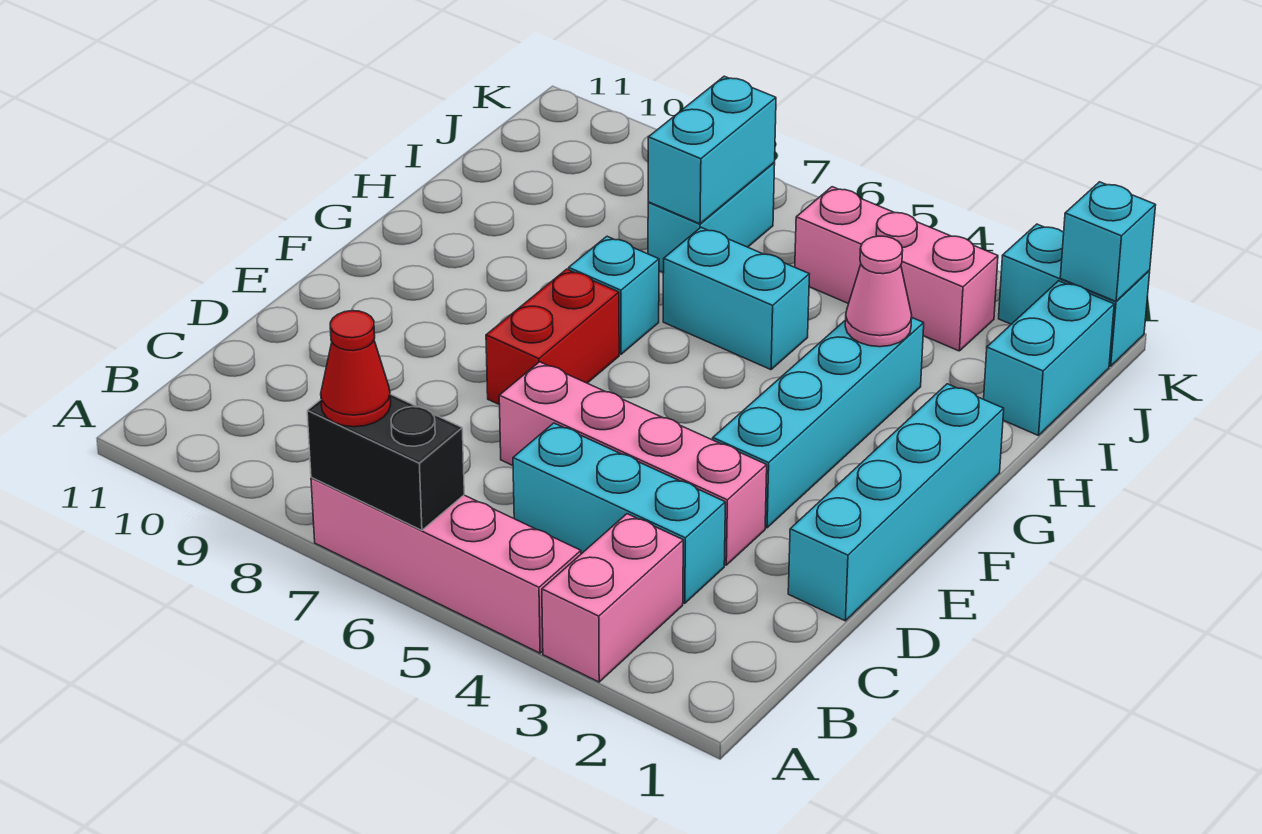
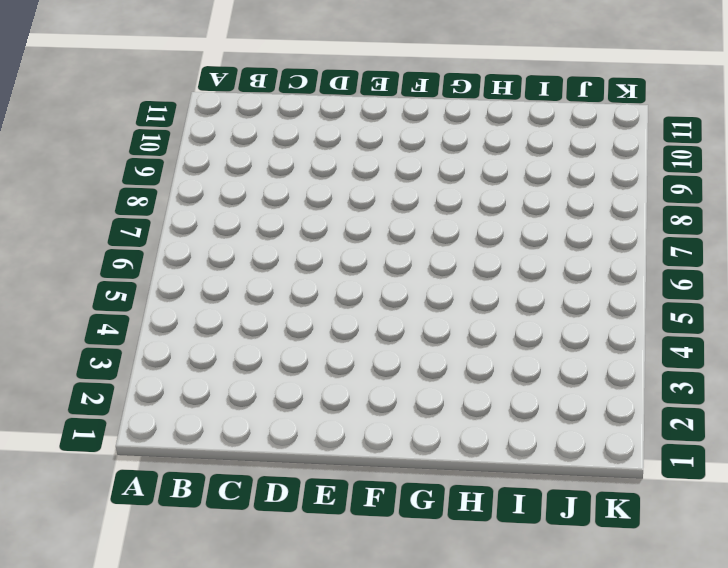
none -> pink 1x2 brick [542,514,683,682]
none -> pink 1x4 brick [311,478,581,653]
none -> cyan 1x3 brick [513,423,725,603]

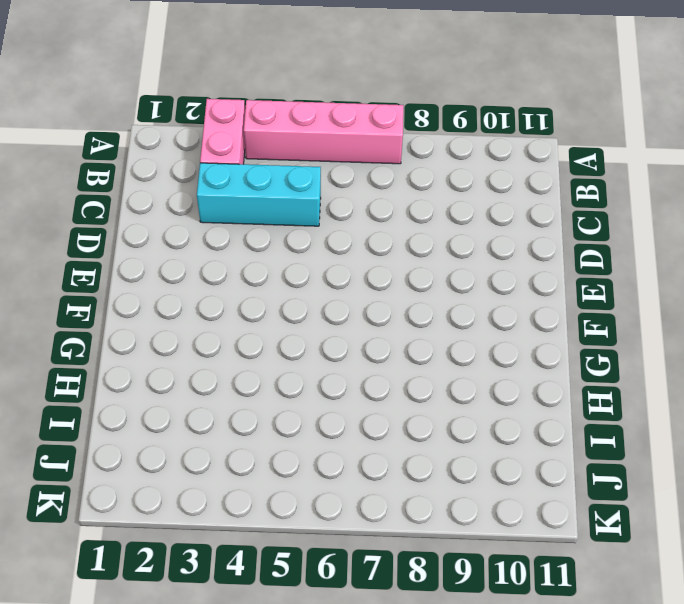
none -> cyan 1x4 brick [788,384,1004,621]
none -> pink 1x4 brick [499,362,767,565]
none -> cyan 1x4 brick [713,318,924,528]

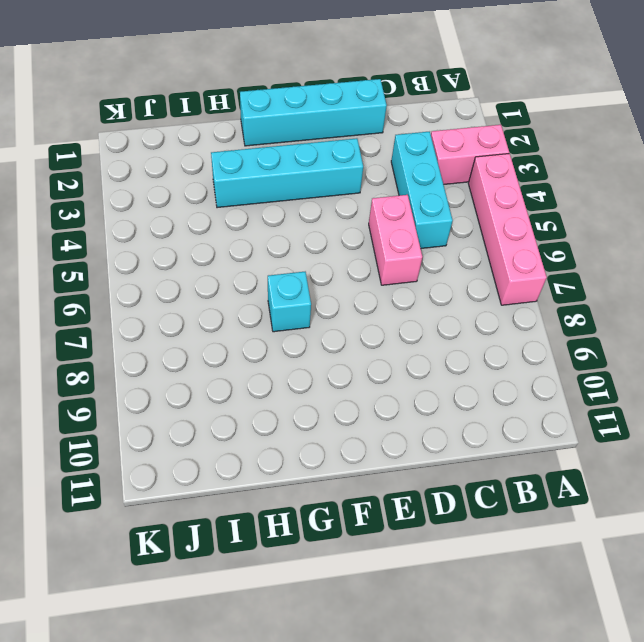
pink 1x2 brick [369,195,423,285] -> pink 1x4 brick [499,362,767,565]
none -> red 1x2 brick [486,269,619,405]
none -> cyan 1x2 brick [663,228,809,370]
none -> cyan 1x2 brick [984,281,1114,436]

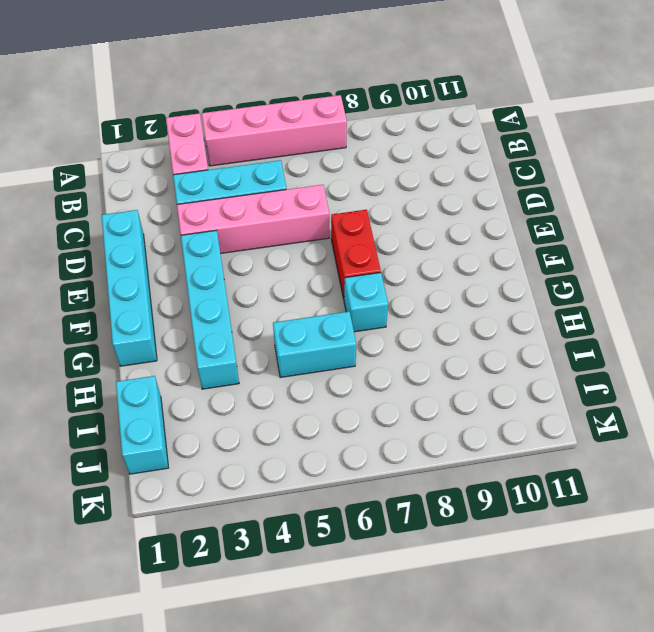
none -> cyan 1x2 brick [648,163,775,273]
none -> pink 1x3 brick [795,187,998,351]
none -> cyan 1x2 brick [999,224,1150,366]

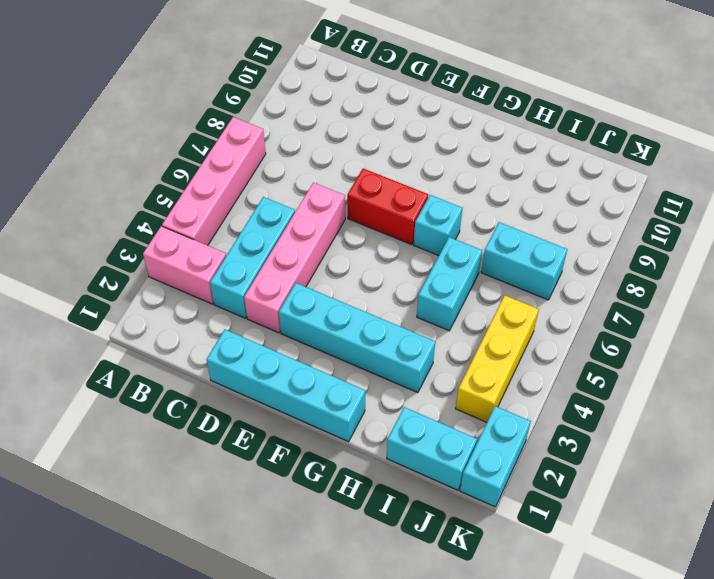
yellow 1x3 brick [456,296,539,422] -> pink 1x3 brick [795,187,998,351]
none -> black 1x2 brick [307,394,464,530]
none -> pink 1x1 cone [845,236,912,347]
none -> cyan 1x2 brick [648,76,776,224]

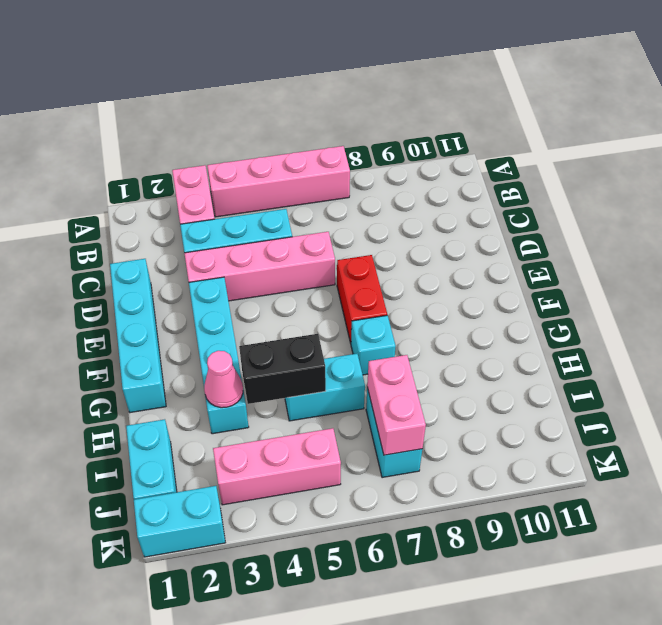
black 1x2 brick [239,334,326,404] -> black 1x2 brick moved to [307,394,464,530]
pink 1x2 brick [367,355,426,455] -> cyan 1x2 brick [648,76,776,224]
none -> cyan 1x1 brick [1060,182,1156,301]
none -> red 1x1 cone [321,311,391,427]

